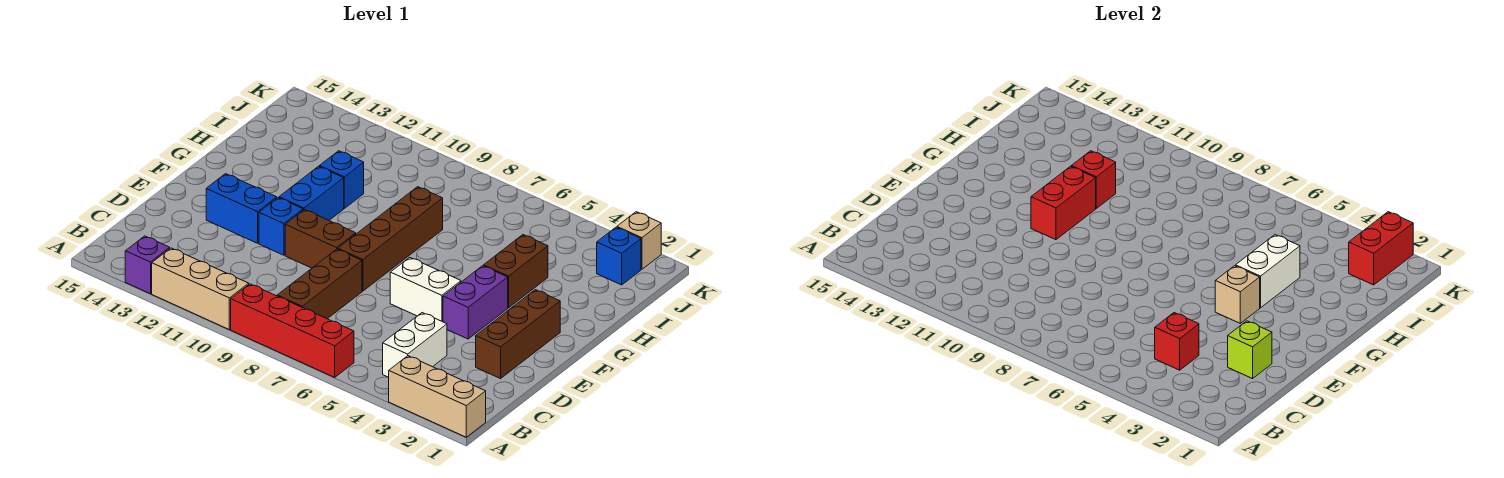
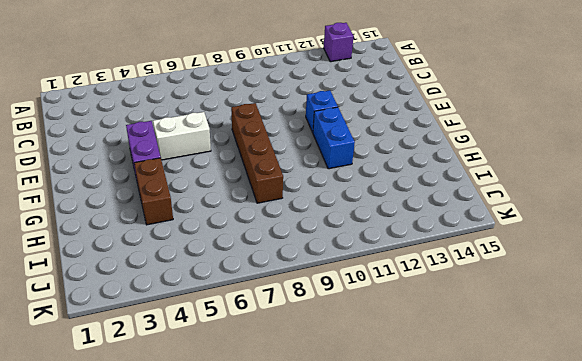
none -> tan 1x3 brick [389,356,486,437]
none -> red 1x4 brick [231,284,354,377]
none -> tan 1x3 brick [152,248,249,330]

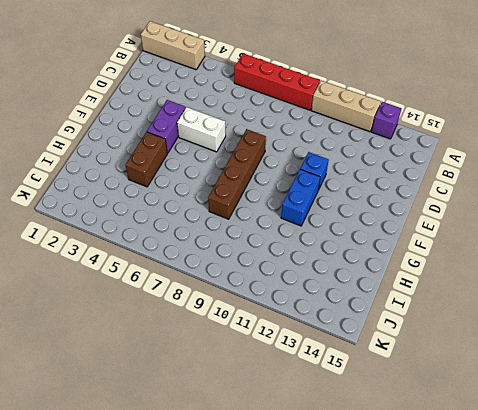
none -> white 1x2 brick [383,313,447,377]
none -> brown 1x3 brick [277,249,362,319]
none -> brown 1x3 brick [476,290,560,379]

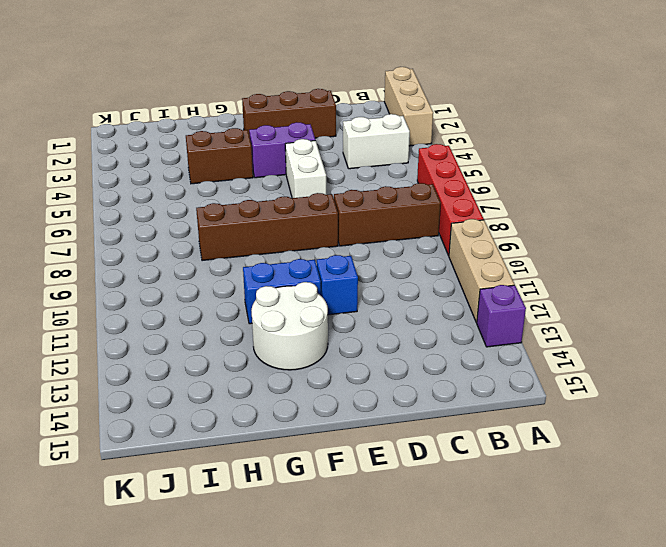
white 2x2 round brick [251,282,328,370] -> none
none -> brown 1x2 brick [285,210,356,268]
none -> blue 1x2 brick [206,174,277,243]
none -> blue 1x1 brick [319,151,364,208]

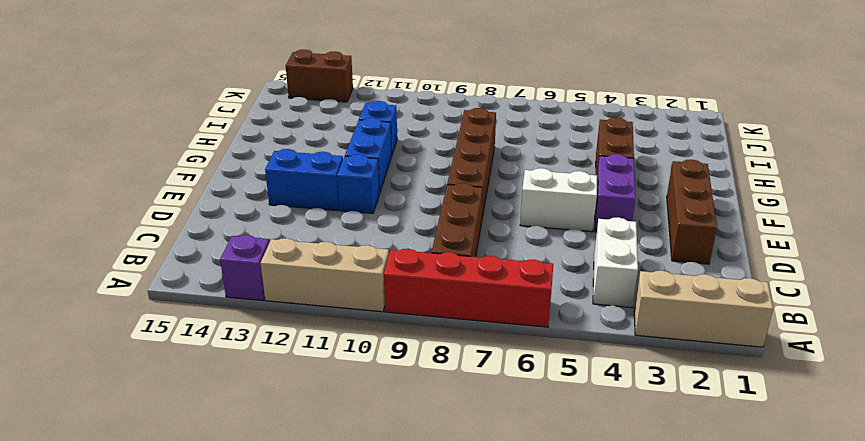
brown 1x2 brick [286,50,353,102] -> brown 1x2 brick moved to [285,210,356,268]
none -> blue 1x1 brick [597,227,641,285]
none -> tan 1x1 brick [617,212,661,269]
none -> red 1x1 brick [1155,313,1199,370]

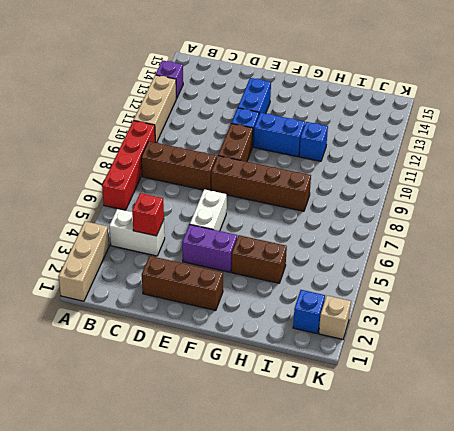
none -> lime 1x1 brick [1228,321,1272,379]
none -> tan 1x1 brick [1215,266,1260,323]
none -> red 1x2 brick [1031,166,1096,240]

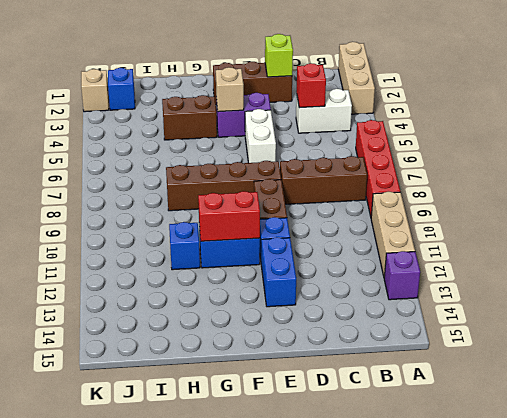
none -> white 1x2 brick [1236,235,1300,308]
none -> red 1x1 brick [1071,151,1116,208]
none -> red 1x2 brick [1349,212,1413,285]

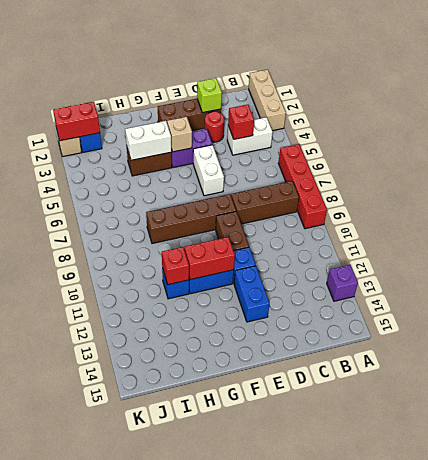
red 1x1 round brick [205,111,224,142] -> none
none -> tan 1x3 brick [152,248,249,330]

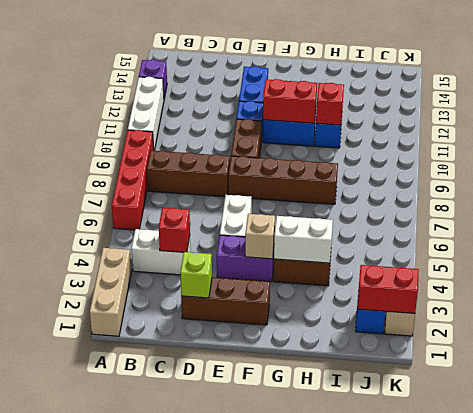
white 1x3 brick [128,77,164,151] -> tan 1x3 brick [152,248,249,330]

